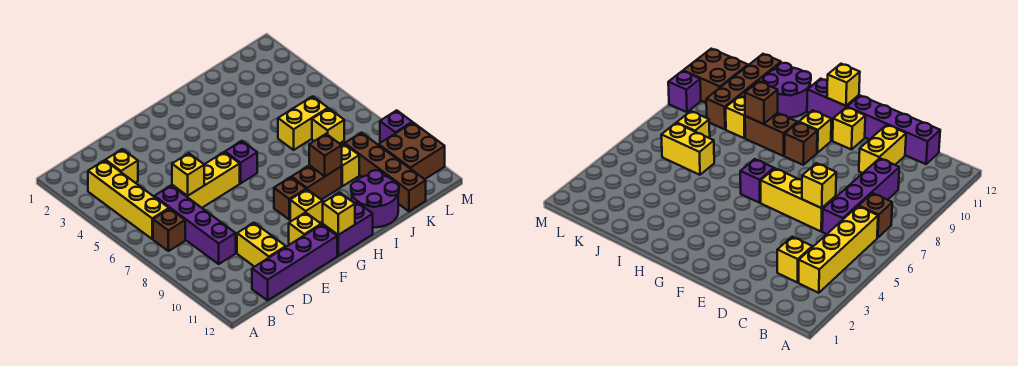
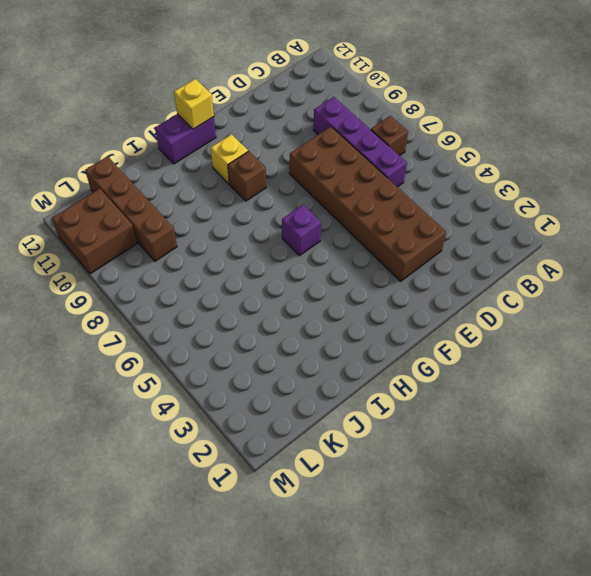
brown 2x6 brick [289,127,446,281] -> yellow 1x3 brick [172,152,240,208]
none -> yellow 1x4 brick [88,160,169,239]
none -> yellow 1x1 brick [106,149,138,183]
none -> purple 1x4 brick [252,225,337,300]

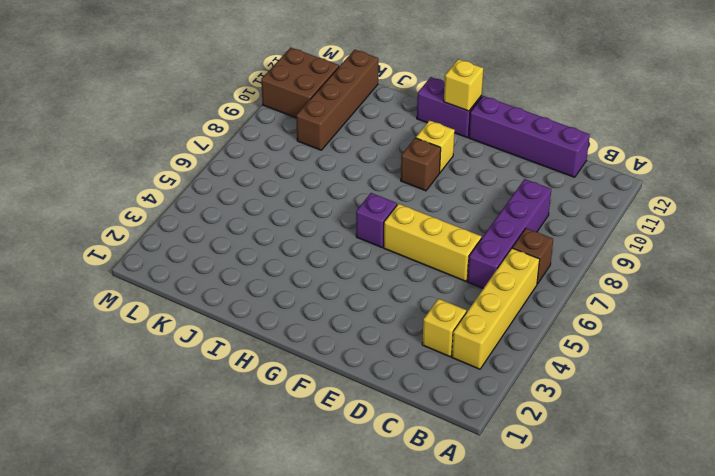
none -> yellow 1x2 brick [237,223,286,267]
none -> yellow 1x1 brick [289,212,321,244]
none -> brown 1x2 brick [292,165,342,200]

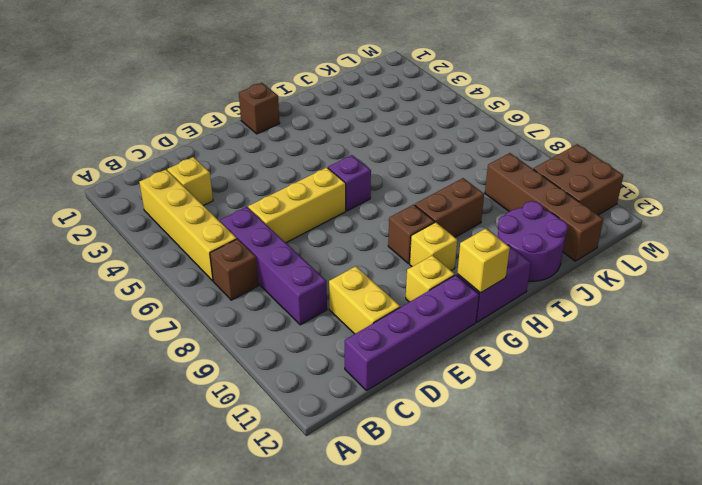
brown 1x1 brick [239,83,280,134] -> brown 1x1 brick moved to [309,134,342,176]
none -> yellow 1x2 brick [278,96,328,150]
none -> yellow 1x1 brick [341,144,359,186]
none -> yellow 1x1 brick [312,109,344,144]

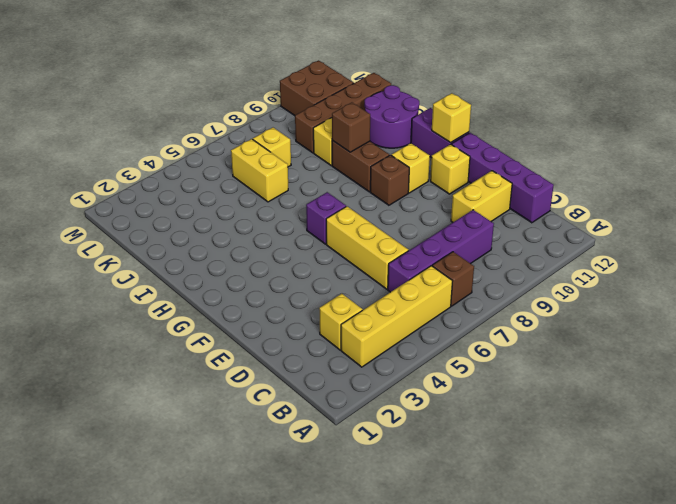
none -> purple 1x1 brick [380,110,412,142]
none -> yellow 1x1 brick [172,153,204,196]

